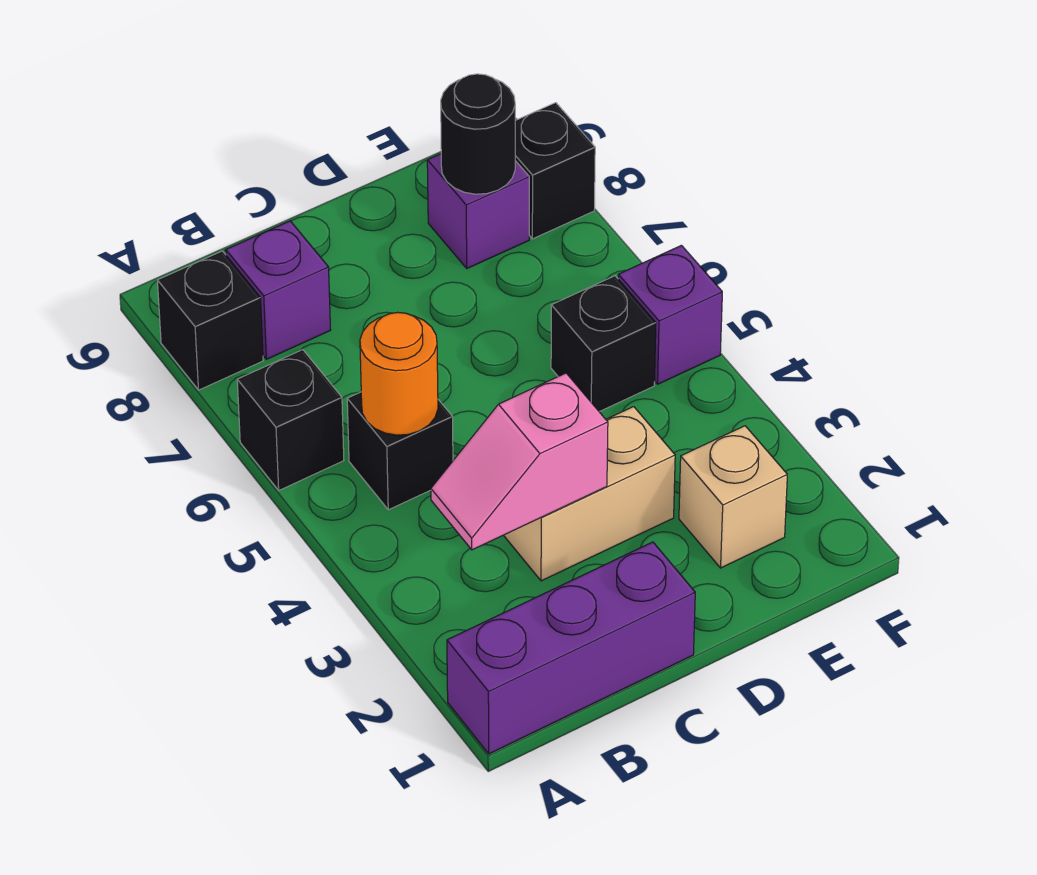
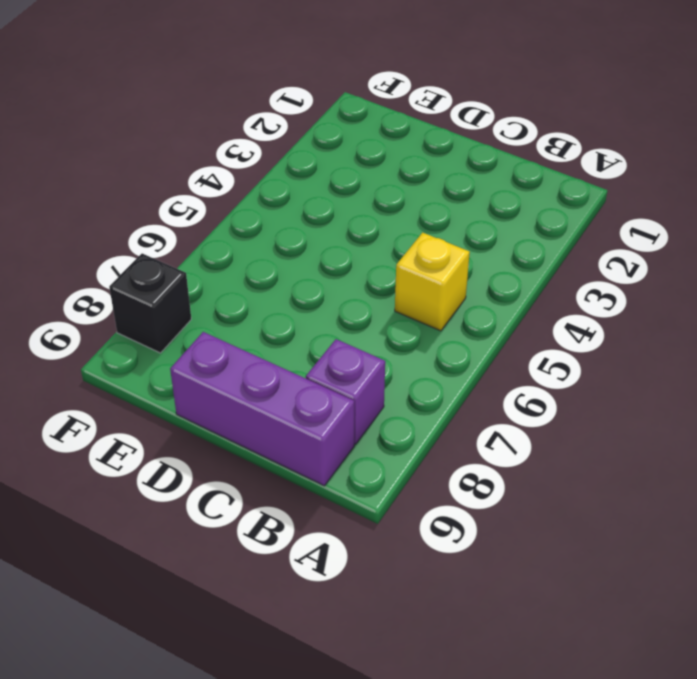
yellow 1x1 brick [395,233,470,331] -> black 1x1 brick [347,392,453,510]
purple 1x3 brick [170,332,354,486] -> purple 1x3 brick moved to [447,542,695,754]
none -> black 1x1 brick [237,350,344,490]
none -> black 1x1 brick [157,251,263,390]
none -> tan 1x2 brick [504,407,675,581]

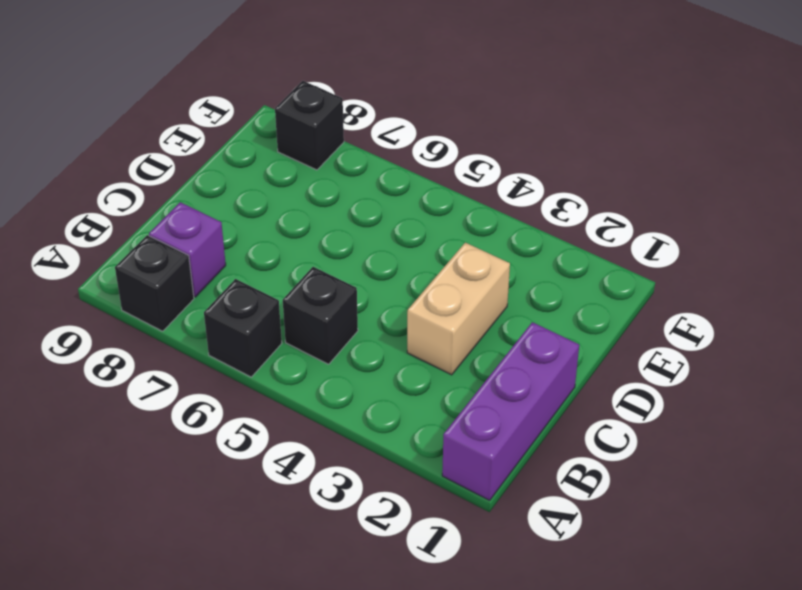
none -> tan 1x1 brick [679,426,787,568]
none -> black 1x1 brick [551,276,656,412]
none -> purple 1x1 brick [427,154,529,268]

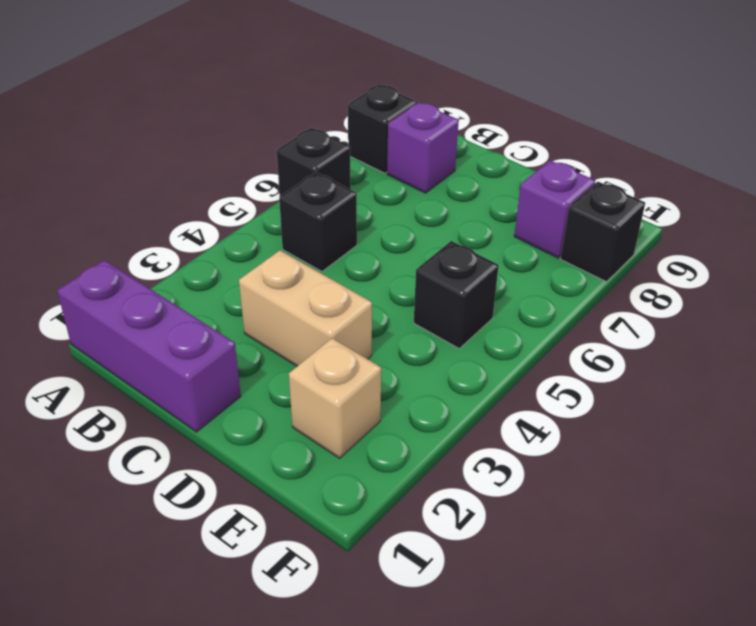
none -> purple 1x1 brick [618,245,722,384]
none -> pink 1x2 slope [431,373,608,550]
none -> orange 1x1 round brick [360,312,438,435]

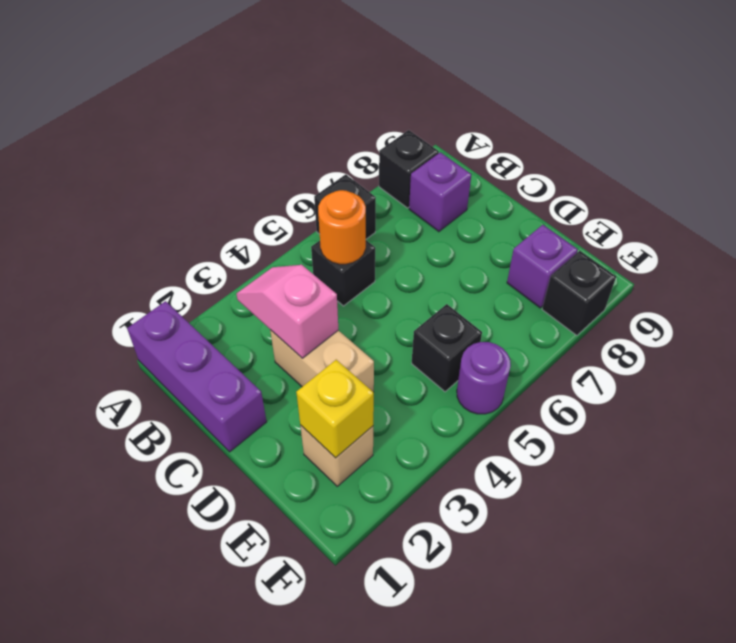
yellow 1x1 brick [296,360,374,458] -> none
purple 1x1 round brick [457,342,511,414] -> purple 1x1 brick [618,245,722,384]
none -> black 1x1 round brick [441,74,515,194]

